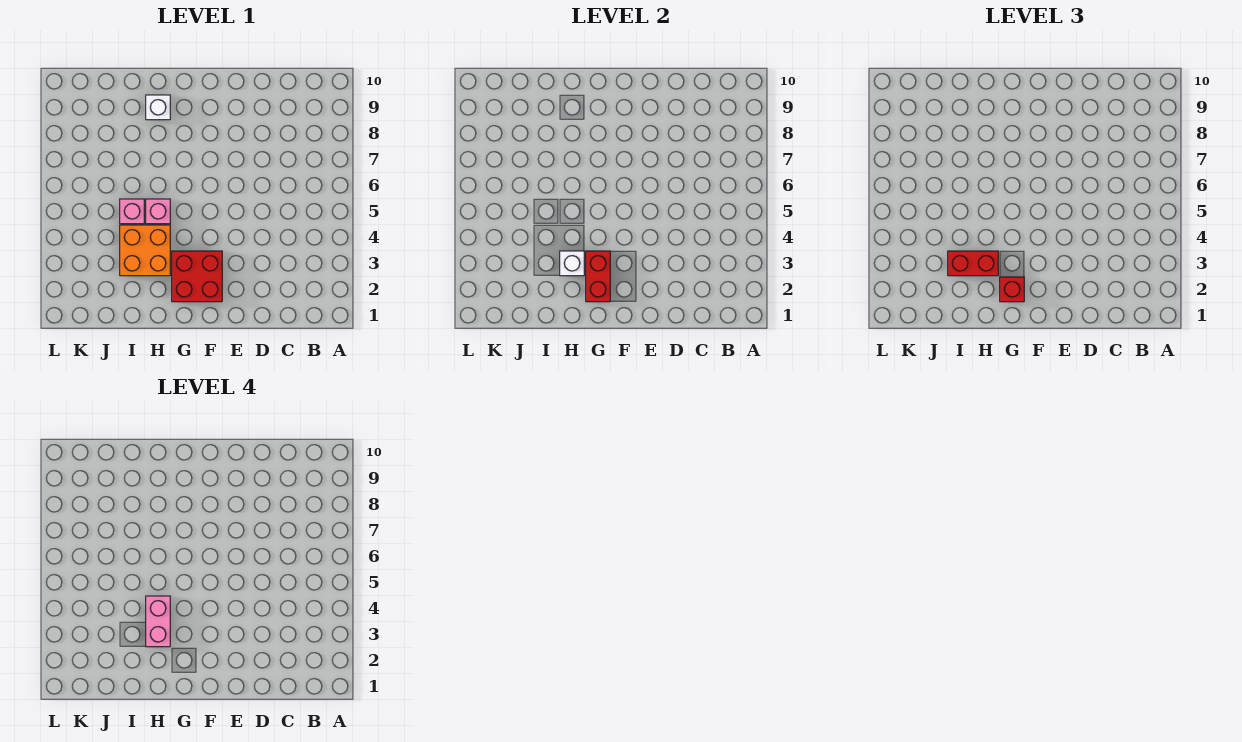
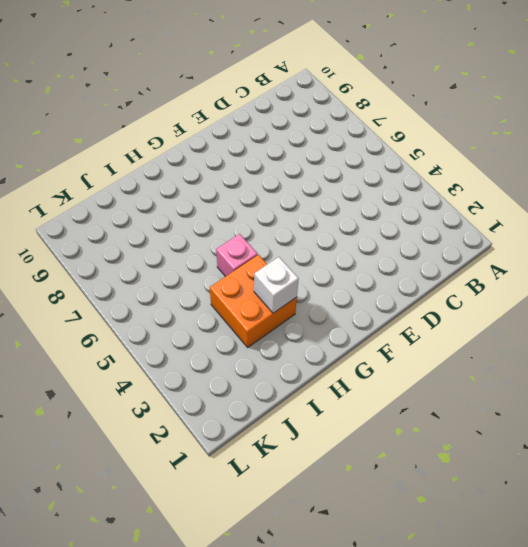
none -> red 2x2 brick [172,251,222,302]
none -> white 1x1 brick [146,95,170,120]

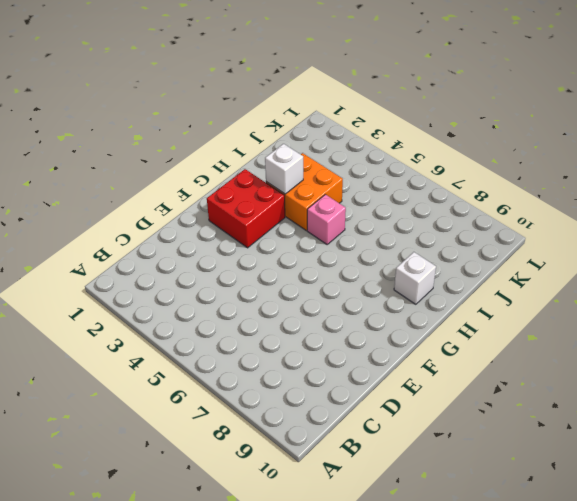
none -> pink 1x1 brick [120,199,144,224]
none -> red 1x2 brick [586,251,610,302]

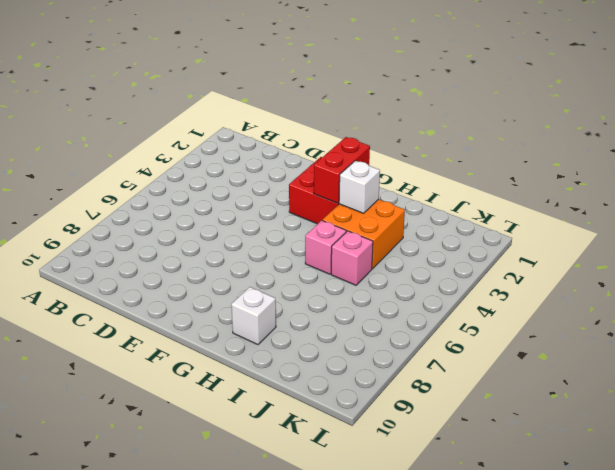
none -> red 1x1 brick [1000,277,1024,302]
none -> red 1x2 brick [948,251,998,276]

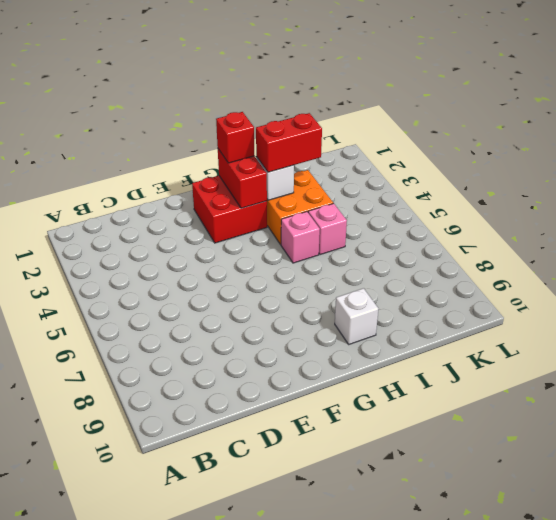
none -> pink 1x2 brick [146,596,170,647]

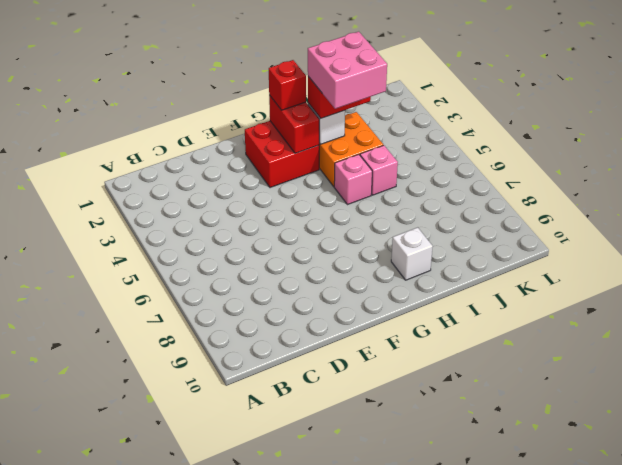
pink 2x2 brick [308,32,387,109] -> pink 1x2 brick [146,596,170,647]

